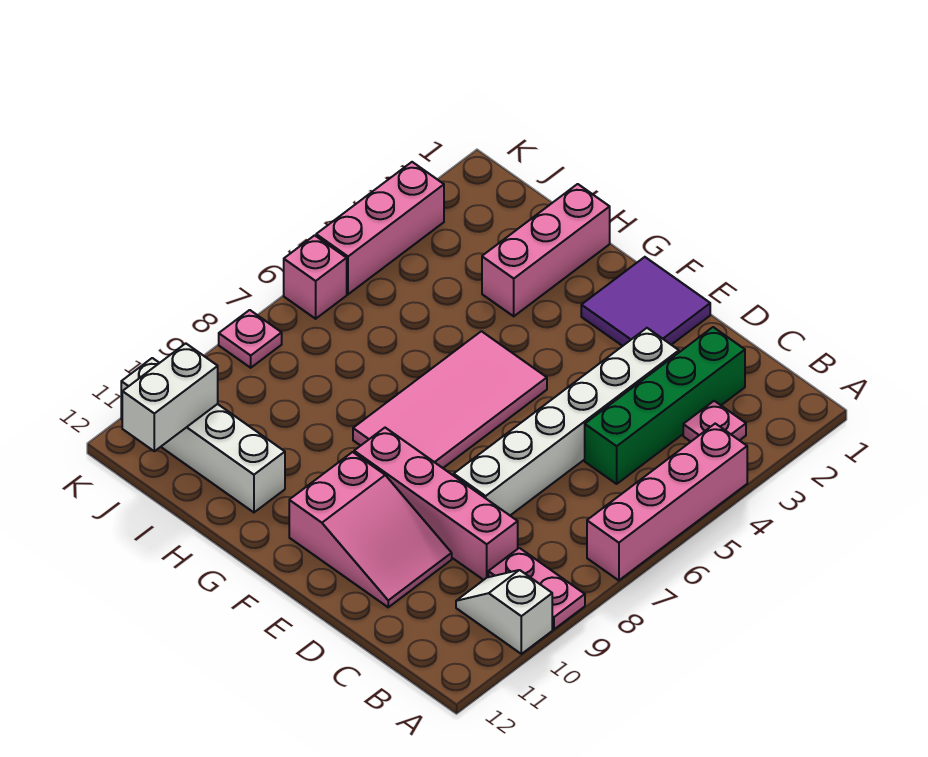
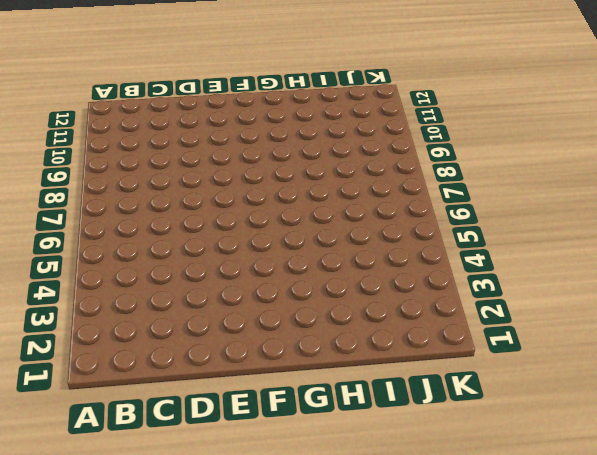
none -> pink 1x4 brick [587,424,747,580]
none -> pink 1x2 plate [488,548,585,629]
none -> white 1x2 slope [456,570,552,654]

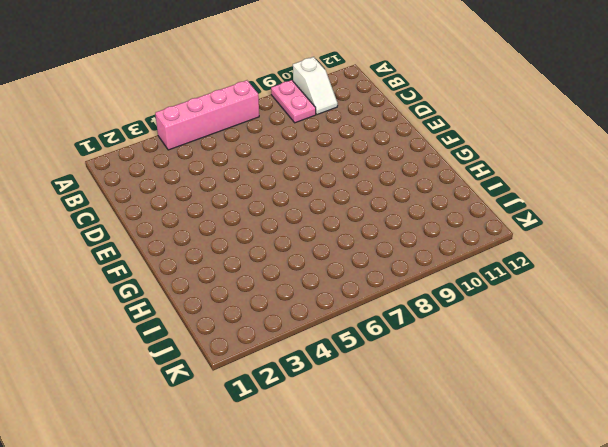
none -> pink 1x1 plate [683,401,746,441]
none -> green 1x4 brick [585,327,745,484]
none -> pink 1x4 brick [354,428,518,580]

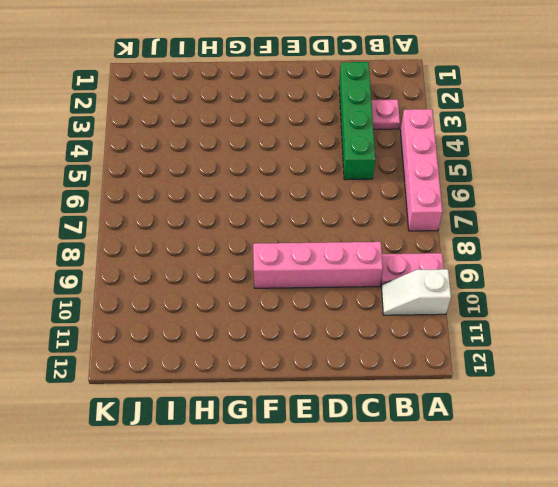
none -> white 1x6 brick [454,328,679,515]
none -> pink 2x3 slope [289,452,452,607]
none -> purple 2x2 tile [581,257,710,346]

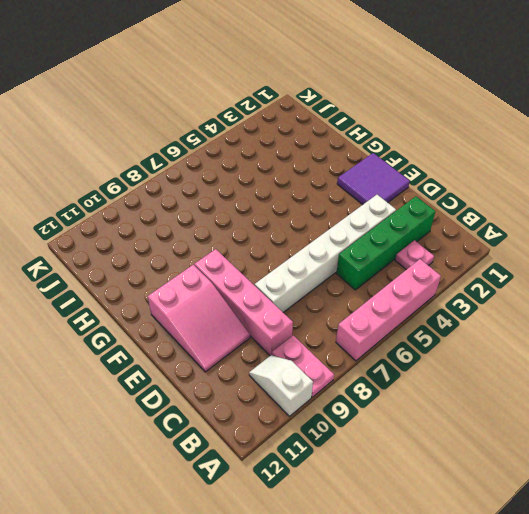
none -> pink 2x4 tile [353,331,547,468]
none -> pink 1x3 brick [482,184,610,316]
none -> white 1x4 brick [121,358,285,512]

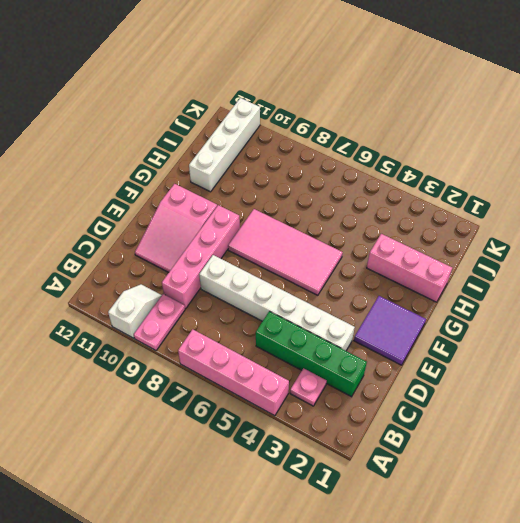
none -> pink 1x3 brick [316,162,444,294]
none -> pink 1x1 brick [284,235,347,319]
none -> pink 1x1 plate [219,310,282,368]

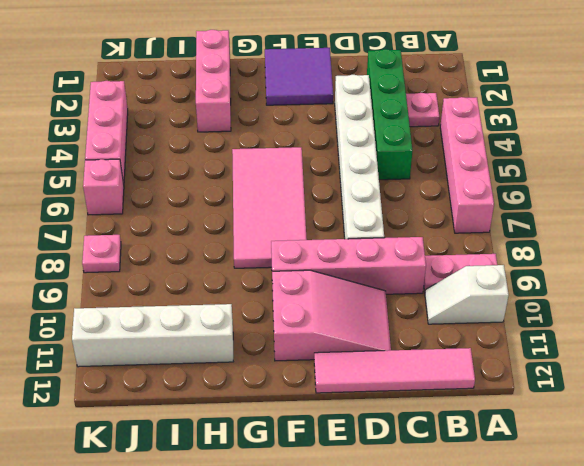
pink 1x4 tile [314,348,475,393] -> none
none -> white 1x2 brick [122,343,218,451]

